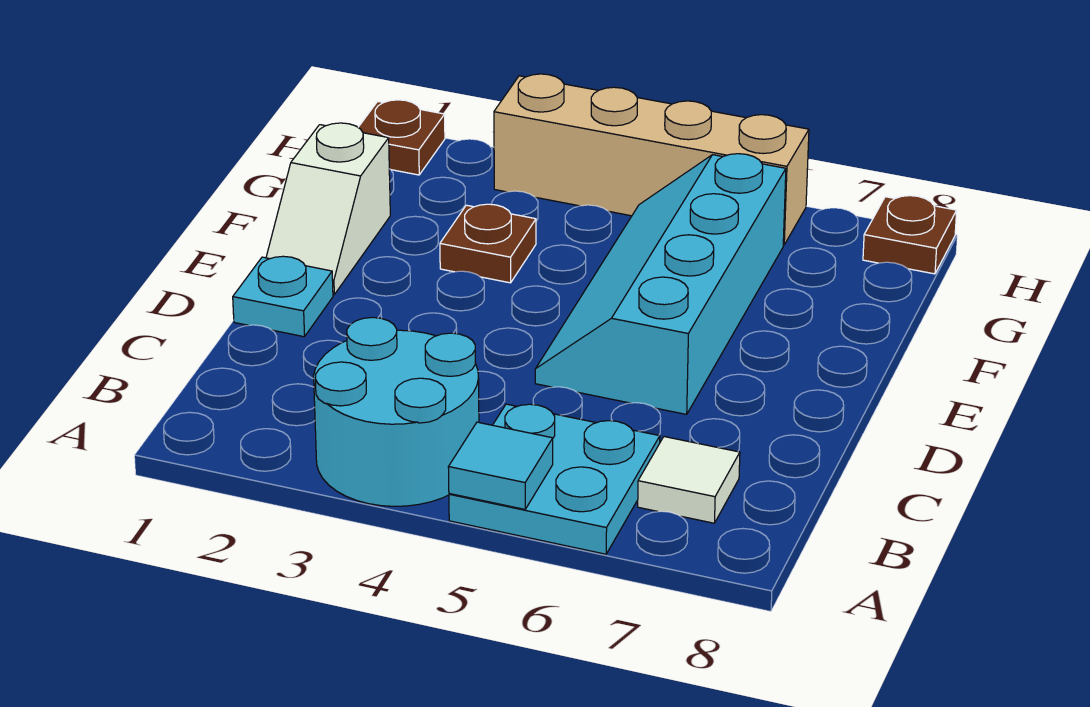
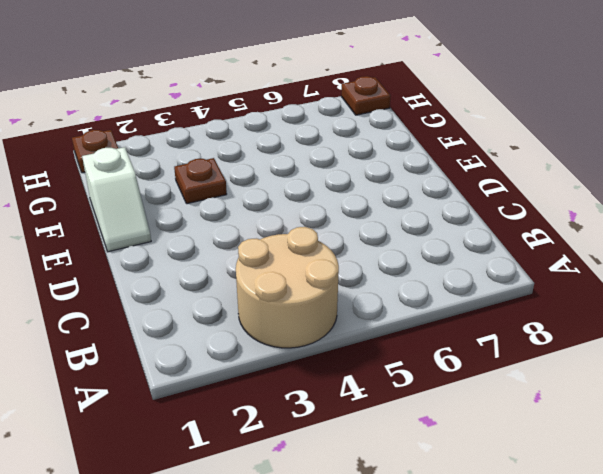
tan 2x2 round brick [236,227,339,348] -> cyan 2x2 round brick [314,317,479,506]
none -> cyan 2x2 plate [449,404,660,554]
none -> white 1x1 tile [638,437,740,523]

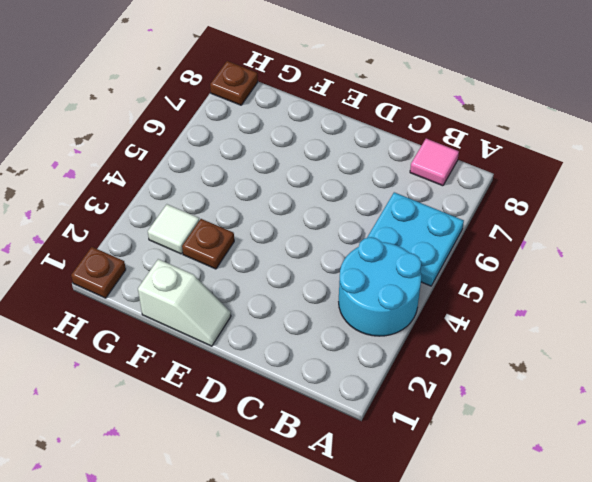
pink 1x1 tile [410,139,459,186] -> none
white 1x1 tile [148,204,199,254] -> white 1x1 tile moved to [638,437,740,523]
none -> cyan 1x1 plate [233,256,333,337]
none -> cyan 2x4 slope [535,154,786,414]

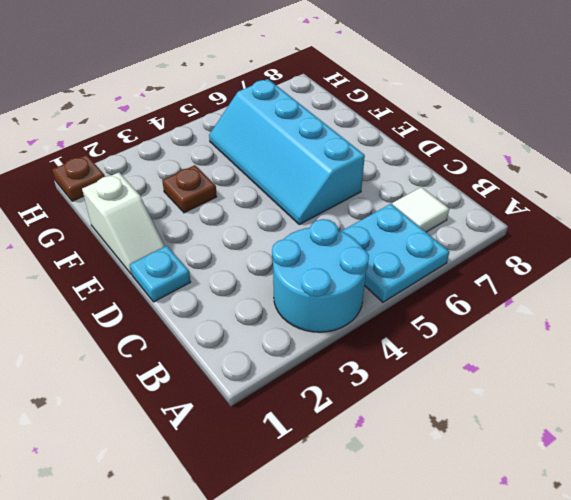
none -> tan 1x4 brick [494,74,809,245]
none -> brown 1x1 plate [863,196,957,274]

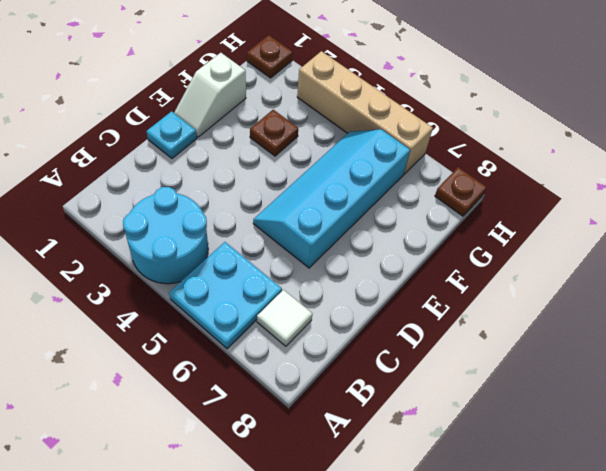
none -> cyan 1x1 tile [448,422,553,509]

